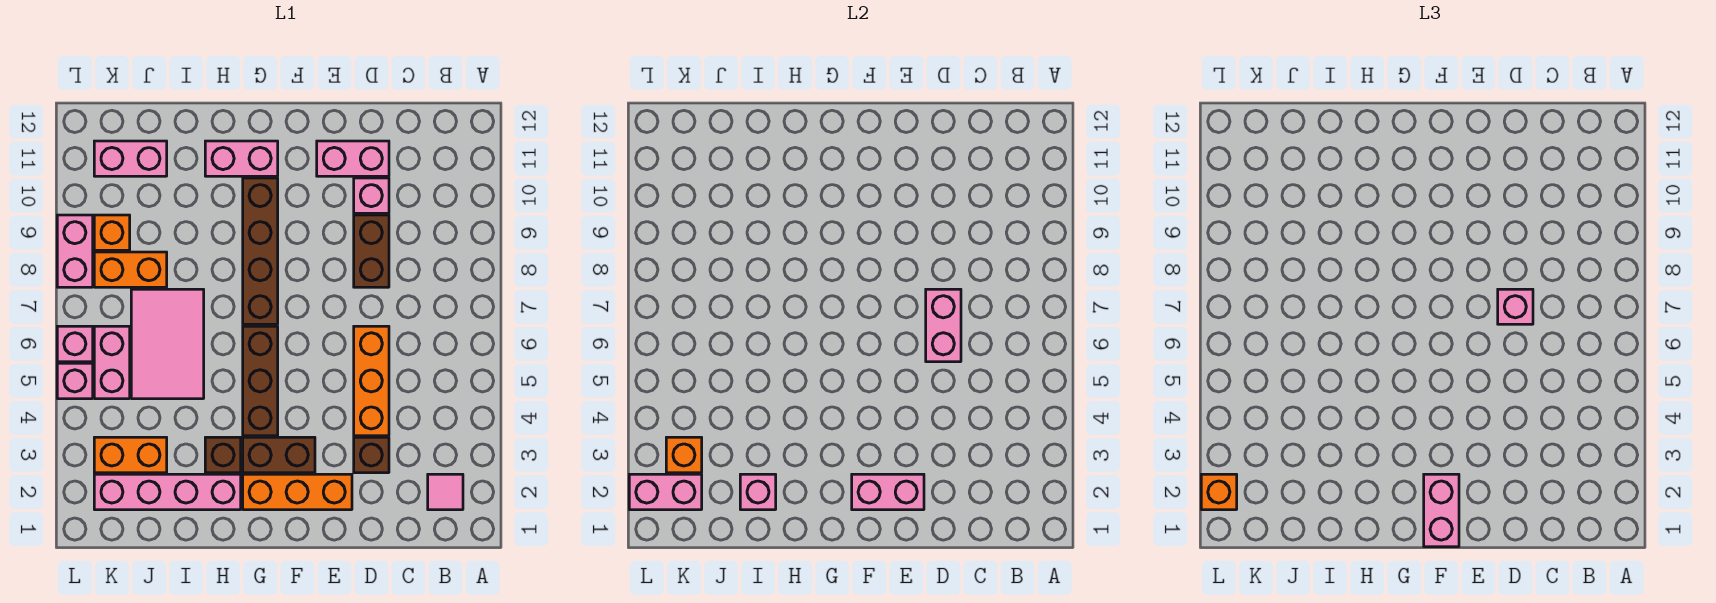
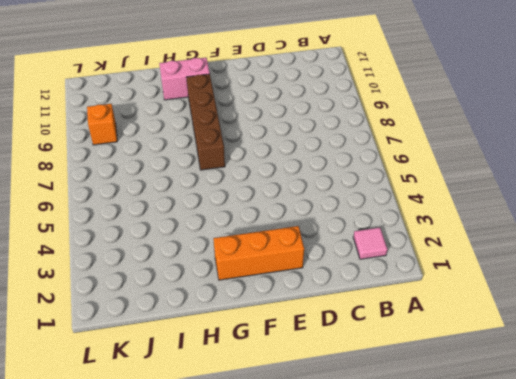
none -> brown 1x1 brick [354,437,389,473]
none -> orange 1x3 brick [354,326,389,436]
none -> brown 1x2 brick [354,215,389,287]
none -> pink 1x1 brick [354,178,389,213]

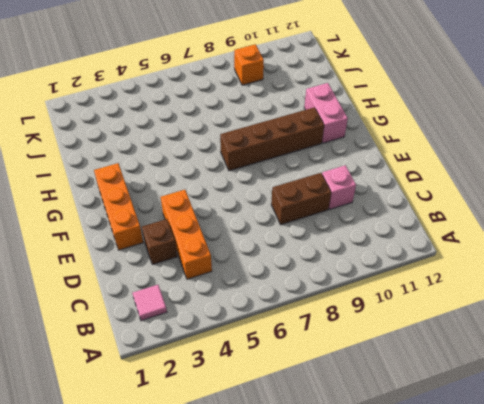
orange 1x3 brick [161,190,212,279] -> orange 1x3 brick turned to [354,326,389,436]
none -> pink 1x2 brick [317,141,389,176]
none -> brown 1x2 brick [243,437,315,473]
none -> brown 1x3 brick [243,326,278,436]
none -> pink 1x4 brick [94,474,241,510]

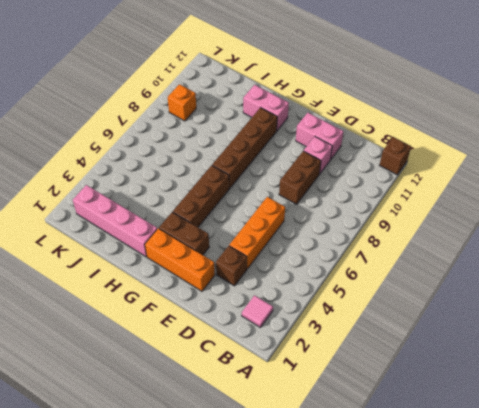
brown 1x1 brick [380,137,411,175] -> brown 1x1 brick moved to [205,437,241,473]
none -> pink 2x3 tile [131,289,204,399]
none -> orange 1x2 brick [94,437,167,473]
none -> orange 1x2 brick [94,252,167,287]
none -> pink 1x2 brick [94,141,167,176]

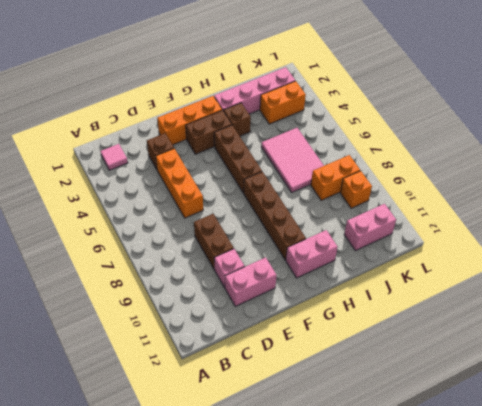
none -> pink 1x2 brick [94,326,130,399]
none -> pink 1x1 brick [57,363,93,399]
none -> pink 1x1 brick [57,326,93,362]
none -> pink 1x2 brick [57,215,93,287]

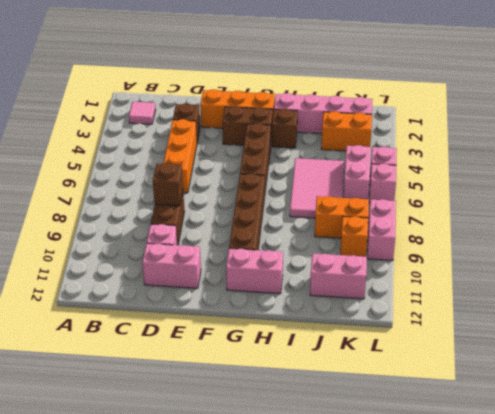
brown 1x1 brick [153,163,183,206] -> none
none -> pink 1x2 brick [926,289,961,362]
none -> pink 1x2 brick [852,474,924,510]
none -> pink 1x1 brick [740,474,776,510]
none -> pink 1x2 brick [629,474,702,510]

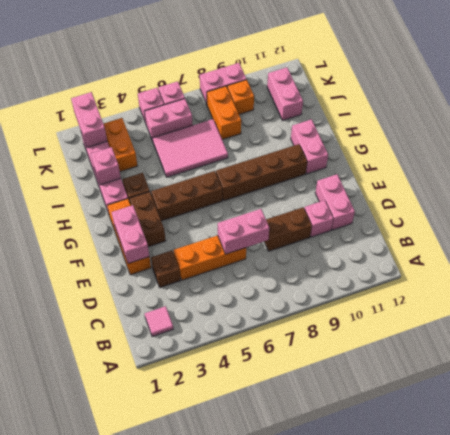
none -> orange 1x1 brick [666,437,702,473]
none -> pink 1x1 brick [1498,289,1533,324]
none -> pink 1x2 brick [1424,474,1459,547]
none -> orange 1x1 brick [1201,474,1237,510]

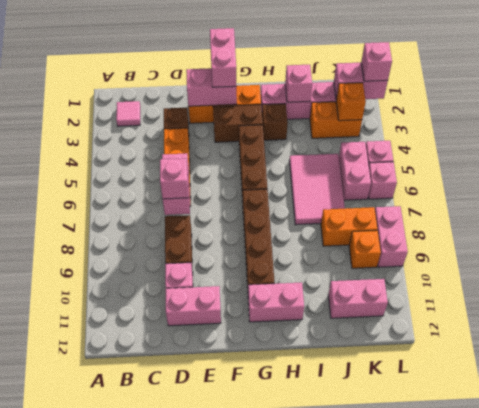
pink 1x1 brick [361,42,392,81] -> orange 1x1 brick [1201,474,1237,510]

